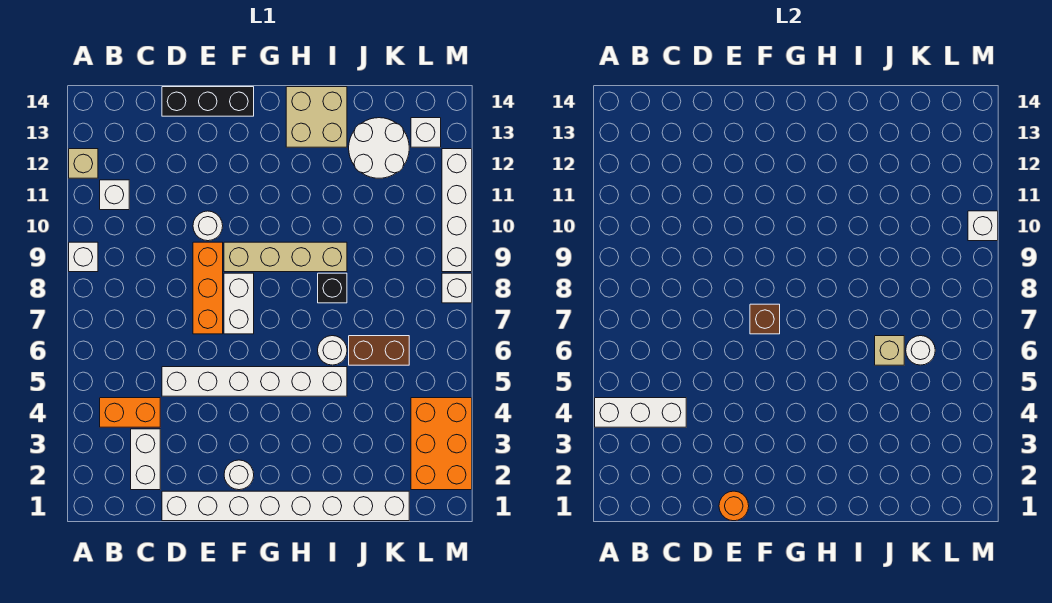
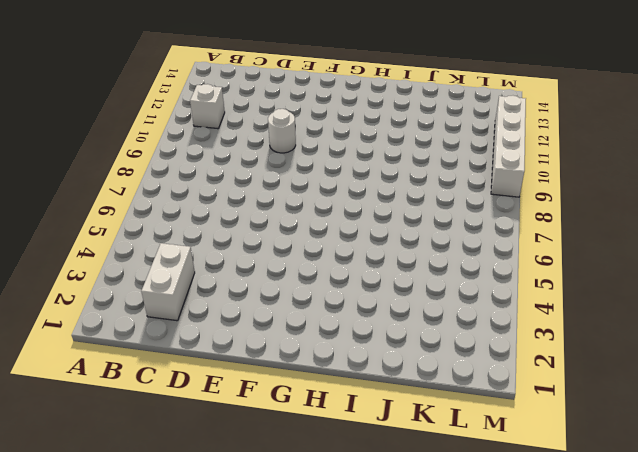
none -> white 1x1 brick [69,242,98,272]
none -> tan 1x1 brick [69,149,98,178]
none -> orange 1x2 brick [100,398,160,427]

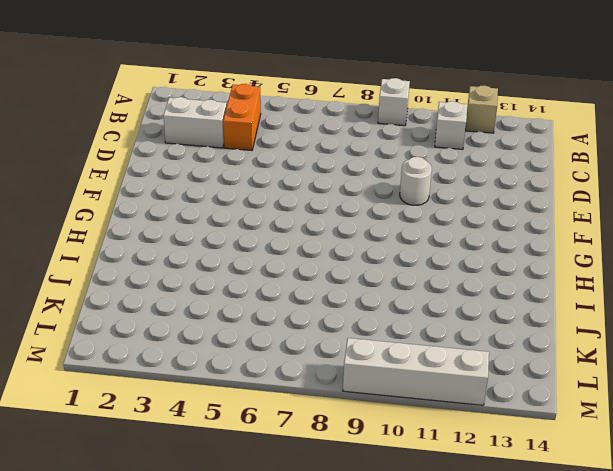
none -> white 1x8 brick [162,491,409,521]
none -> white 1x6 brick [162,367,347,396]
none -> black 1x3 brick [162,87,254,116]

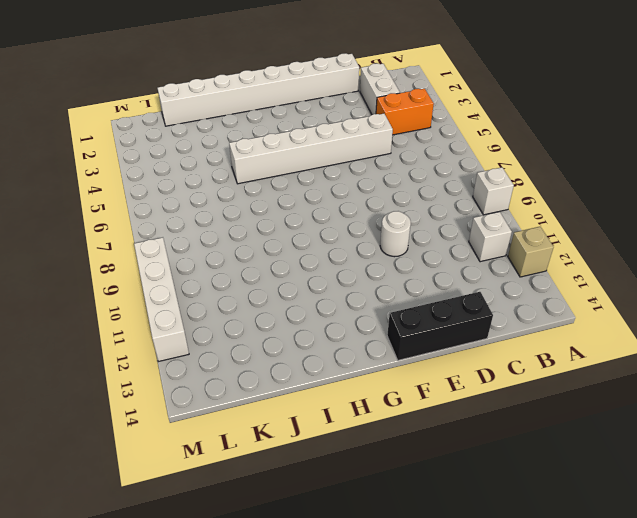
none -> orange 1x3 brick [193,242,223,334]
none -> white 1x1 round brick [224,460,254,490]
none -> white 1x2 brick [224,273,254,334]

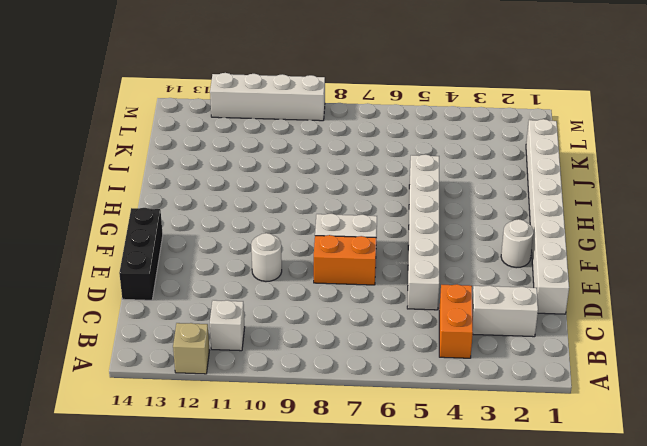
orange 1x2 brick [314,235,376,285] -> orange 1x3 brick [193,242,223,334]
none -> white 1x1 brick [69,242,98,272]
none -> tan 1x4 brick [224,242,347,272]
none -> tan 2x2 brick [286,87,347,147]

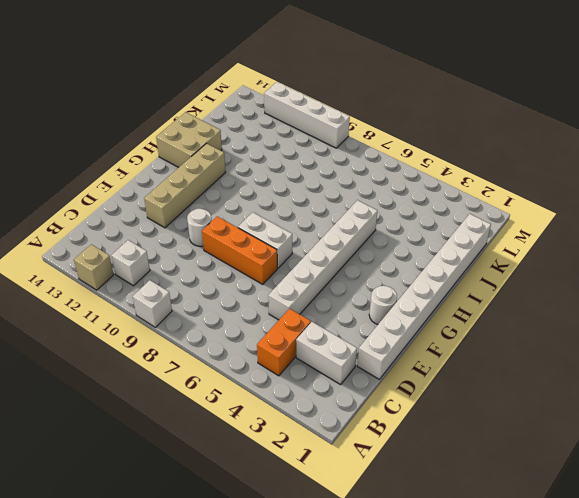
tan 1x4 brick [144,143,225,228] -> tan 1x4 brick moved to [224,242,347,272]
none -> black 1x3 brick [162,87,254,116]
none -> white 1x1 round brick [318,336,347,365]
none -> black 1x1 brick [318,273,347,303]

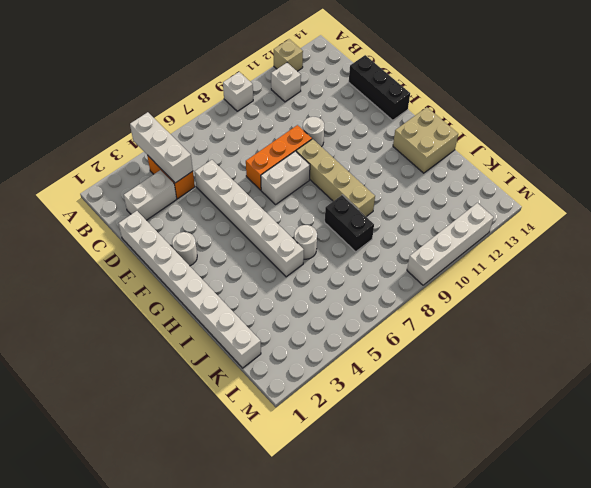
black 1x2 brick [325,195,374,252] -> black 1x1 brick [318,273,347,303]
none -> brown 1x2 brick [349,336,409,365]
none -> white 2x2 round brick [349,118,409,178]
none -> orange 2x3 brick [411,398,472,490]

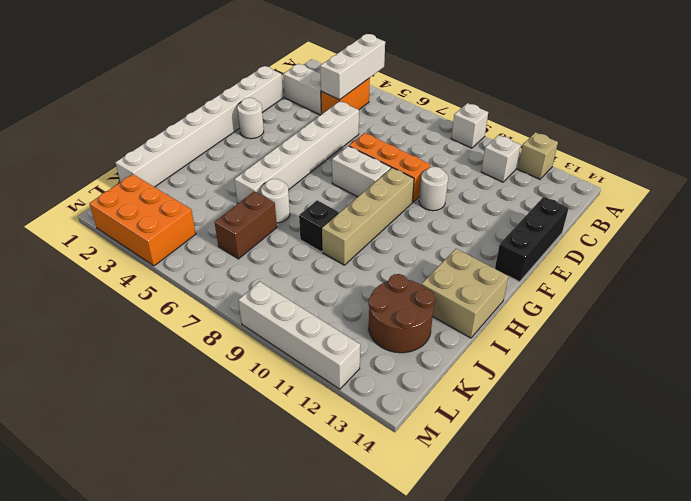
brown 2x2 round brick [369,274,435,353] -> white 2x2 round brick [349,118,409,178]
none -> white 1x1 brick [411,118,441,147]
none -> white 1x1 brick [442,273,472,303]
none -> orange 1x1 round brick [719,491,749,521]

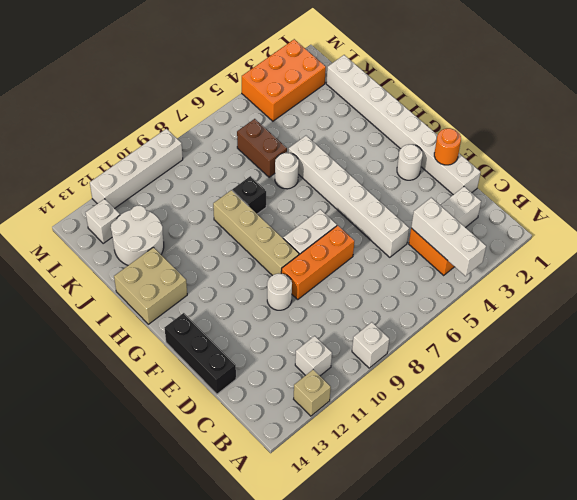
none -> white 1x1 brick [442,273,472,303]
none -> brown 1x1 brick [750,304,780,334]
none -> tan 1x1 brick [875,336,904,365]

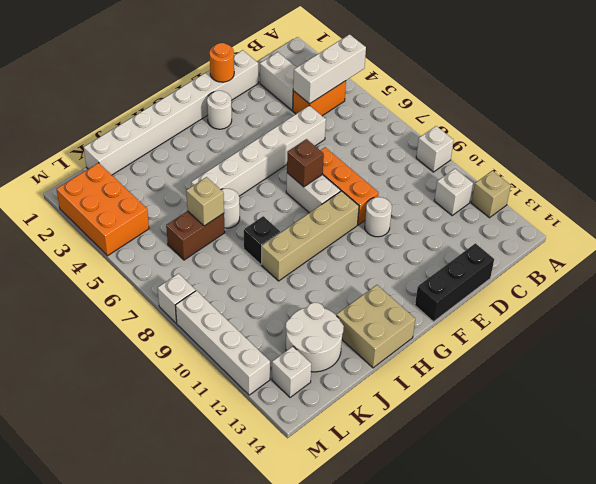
none -> white 1x1 round brick [906,336,935,365]
none -> white 1x1 brick [968,211,998,241]

